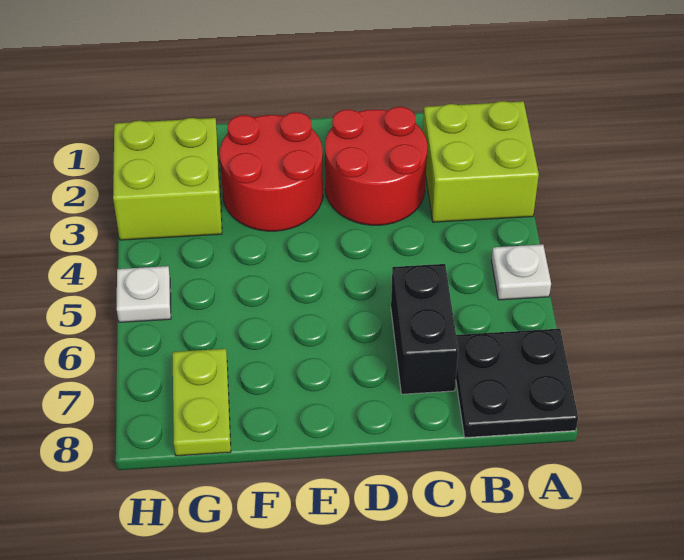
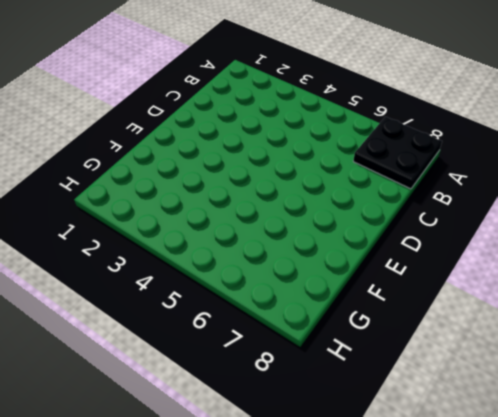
none -> lime 2x2 brick [423,101,539,222]
none -> white 1x1 plate [491,244,551,300]

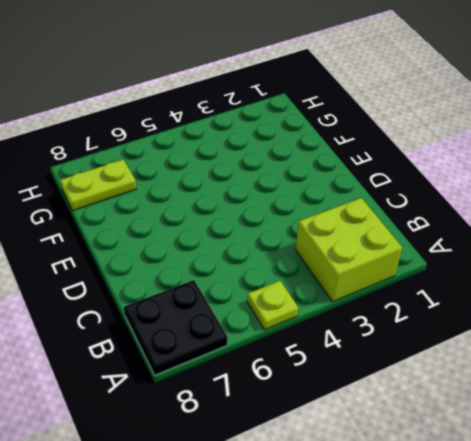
lime 1x1 plate [247,281,298,330] -> white 1x1 plate [491,244,551,300]
none -> red 2x2 round brick [325,107,427,225]
none -> black 1x2 brick [391,264,458,394]

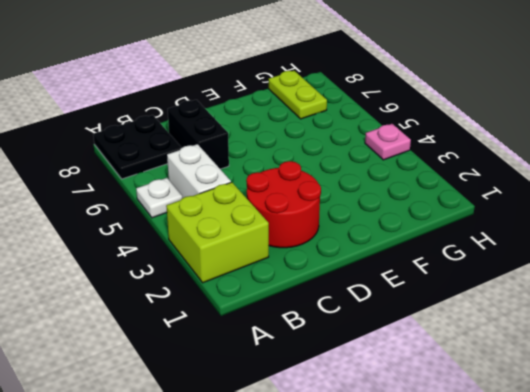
white 1x2 brick [167,144,231,198] -> none
pink 1x1 plate [365,124,411,160] -> none
none -> red 2x2 round brick [220,112,323,231]
none -> lime 2x2 brick [113,118,222,240]

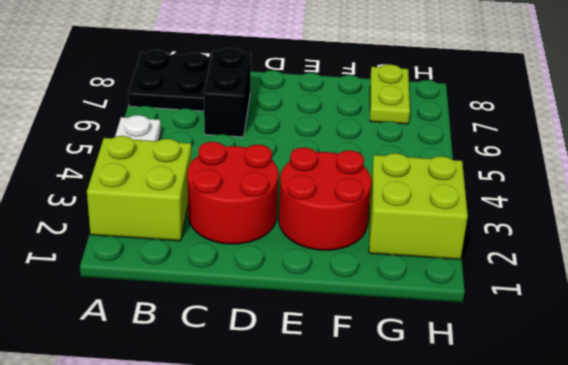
none -> white 1x1 plate [117,266,171,322]

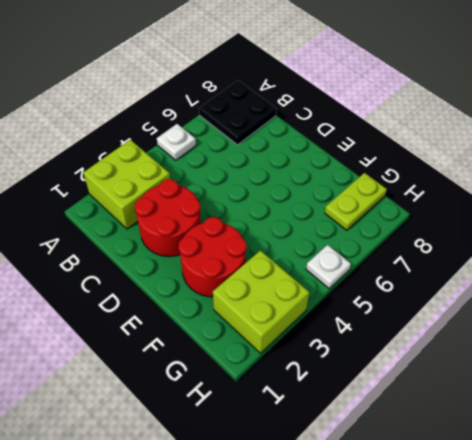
none -> black 1x2 brick [391,264,458,394]

